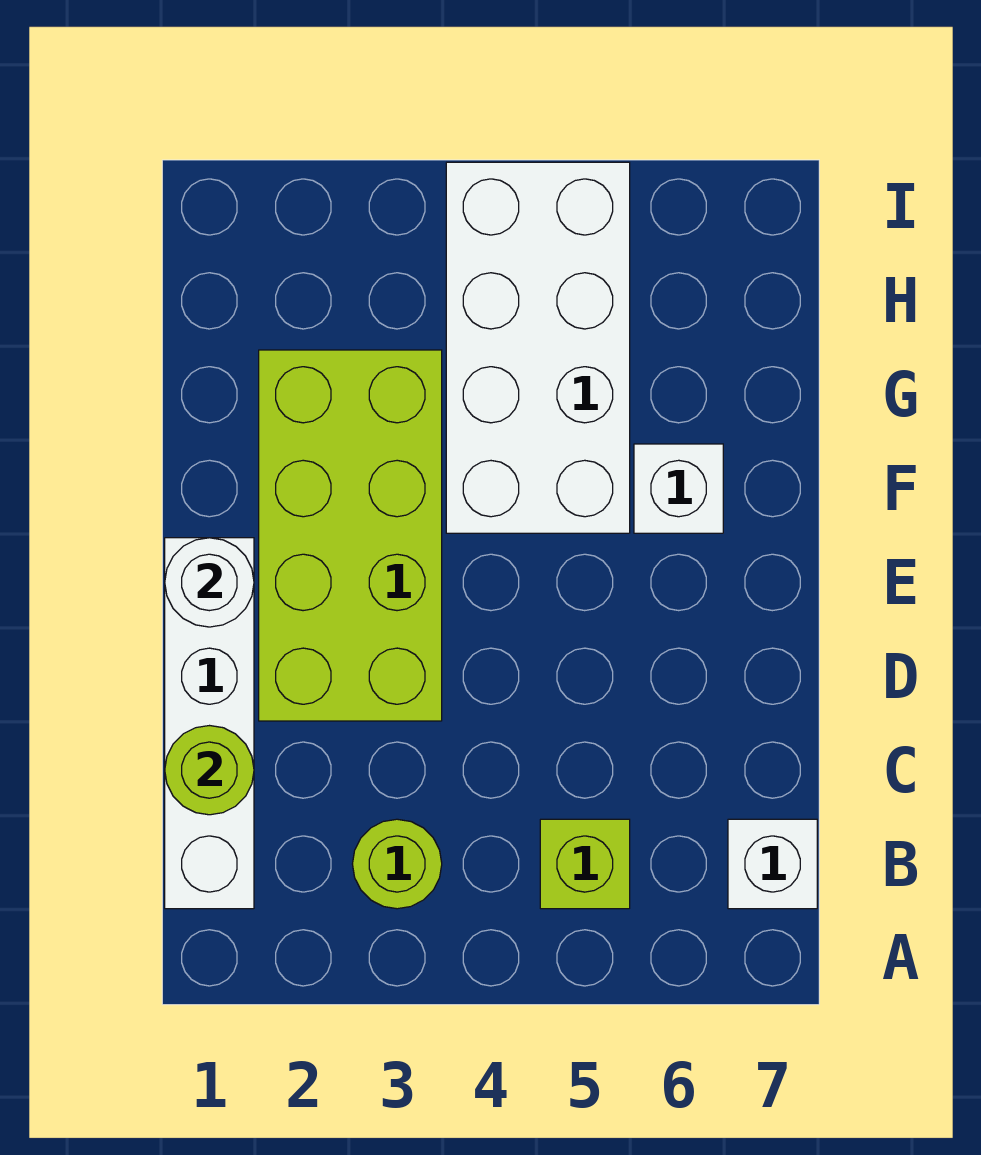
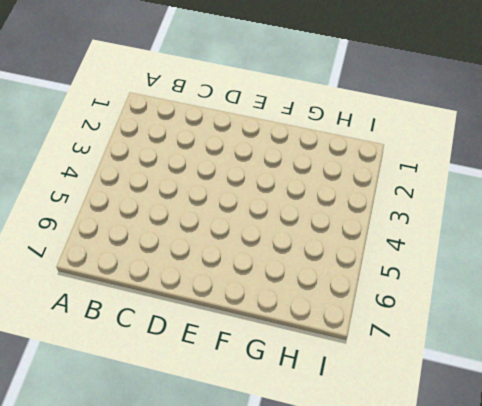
none -> white 1x4 brick [165,538,254,909]
none -> lime 1x1 round brick [353,819,442,909]

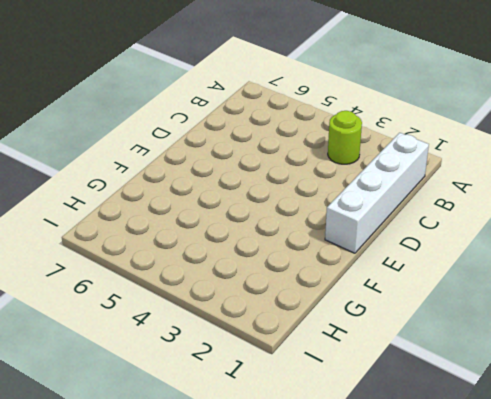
none -> lime 1x1 brick [540,819,630,909]
none -> white 1x1 brick [728,819,817,909]

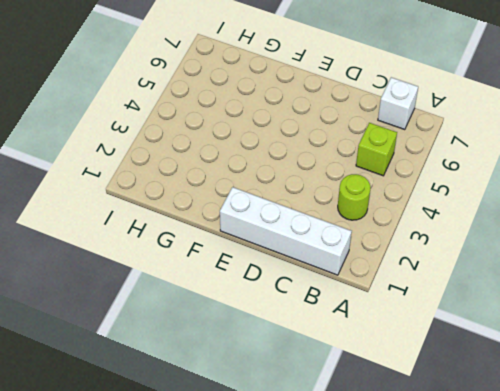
none -> lime 2x4 brick [259,350,442,721]
none -> white 2x4 brick [446,162,630,533]

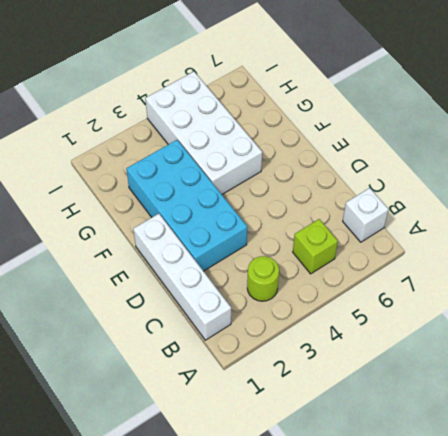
cyan 2x4 brick [126,140,247,271] -> lime 2x4 brick [259,350,442,721]
none -> white 1x1 brick [634,444,723,533]
none -> lime 1x1 round brick [165,726,254,815]

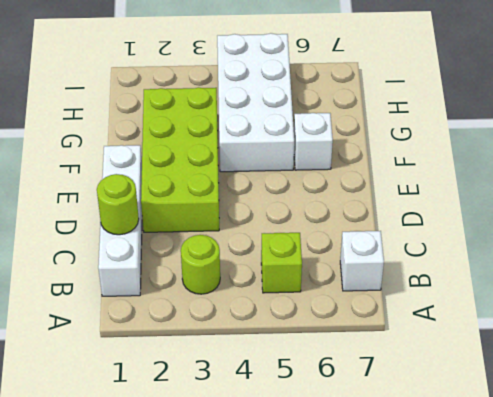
none -> white 1x1 round brick [165,538,254,627]

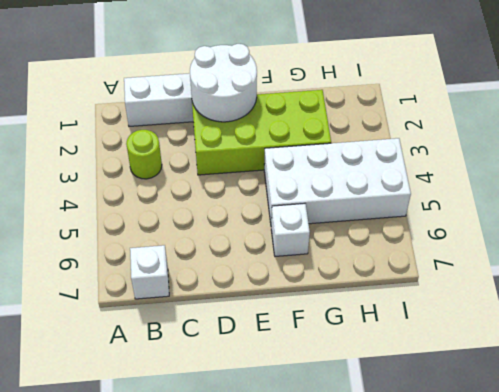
white 2x2 round brick [190,44,257,122] -> white 1x1 round brick [165,538,254,627]
none -> lime 1x1 brick [540,819,630,909]
none -> lime 1x1 round brick [165,726,254,815]

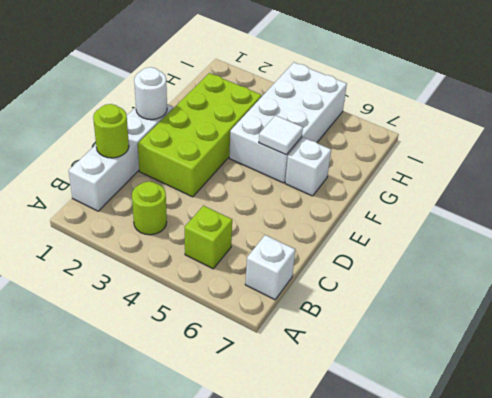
white 1x1 tile [259,115,303,155] -> none

